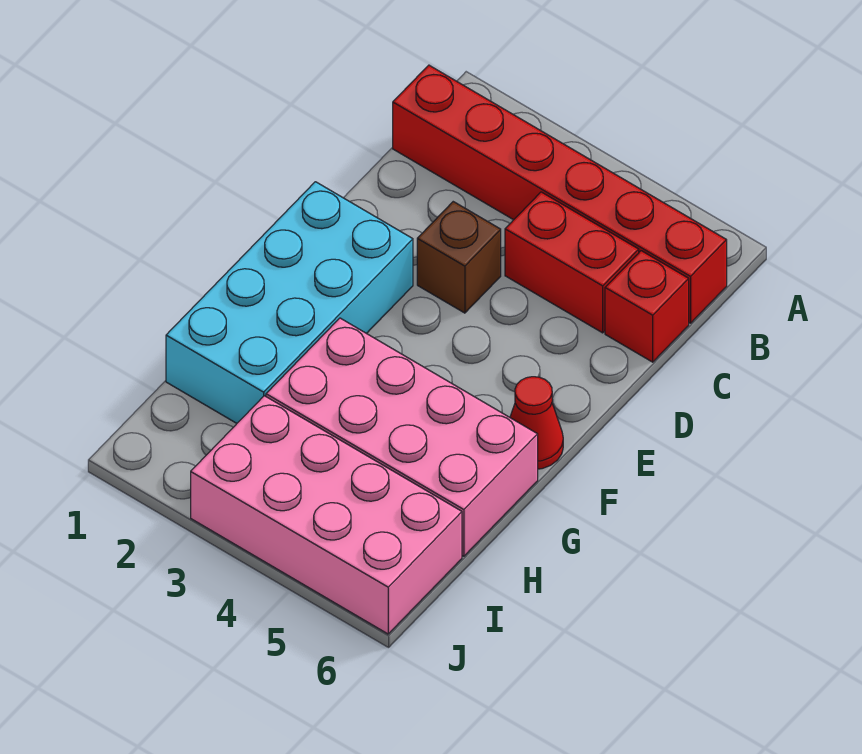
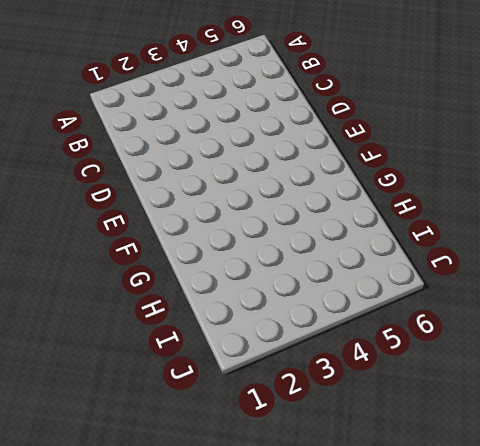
none -> red 1x6 brick [393,65,727,323]
none -> red 1x2 brick [505,192,639,333]

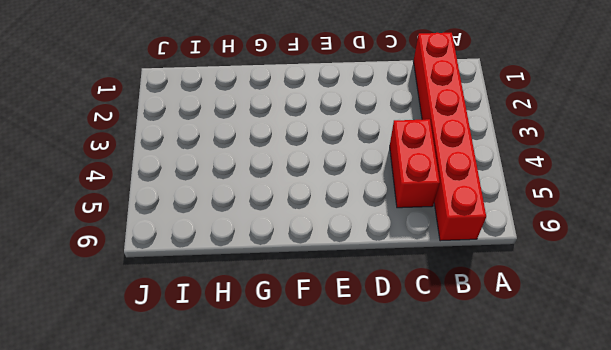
none -> red 1x1 brick [605,251,689,362]
none -> brown 1x1 brick [417,202,501,313]

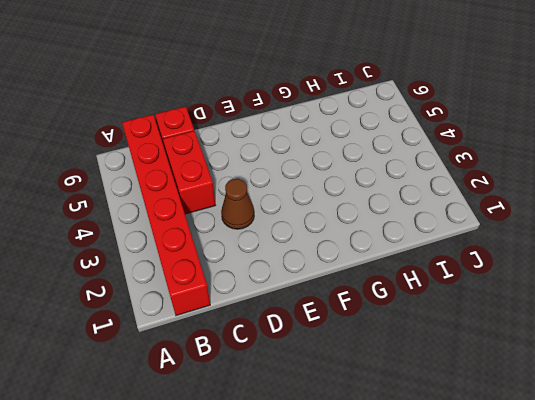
brown 1x1 cone [221,179,254,229] -> brown 1x1 brick [417,202,501,313]
none -> cyan 2x4 brick [166,182,413,423]
none -> red 1x1 cone [510,377,563,469]

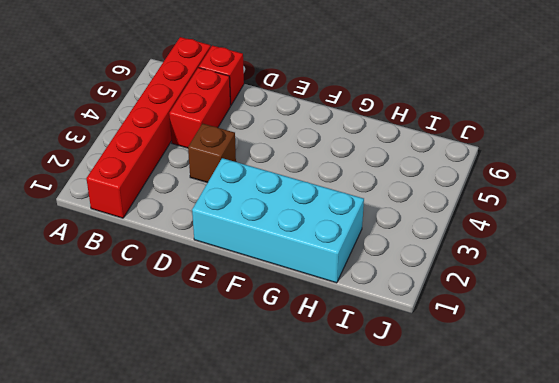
none -> red 1x1 cone [510,377,563,469]
none -> pink 2x4 brick [266,318,538,556]

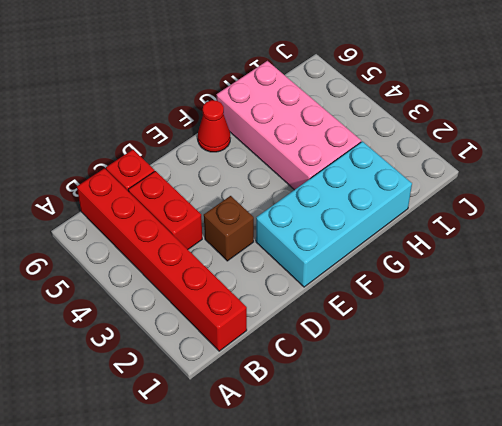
none -> pink 2x4 brick [191,396,462,634]

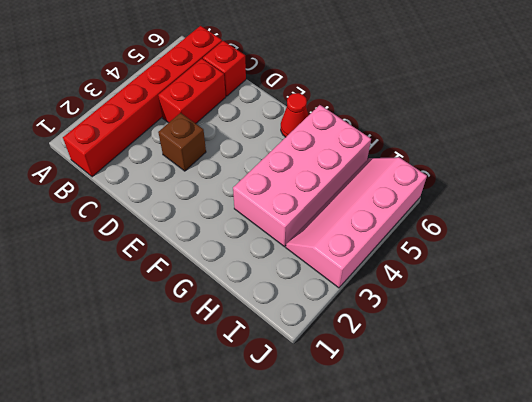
pink 2x4 slope [286,157,427,288] -> pink 2x4 brick [191,396,462,634]
none -> cyan 2x4 brick [166,182,413,423]

